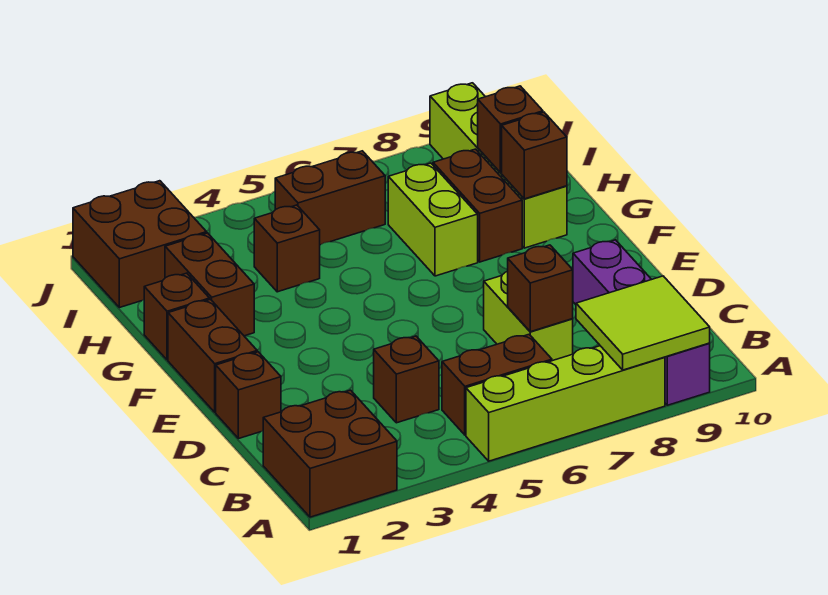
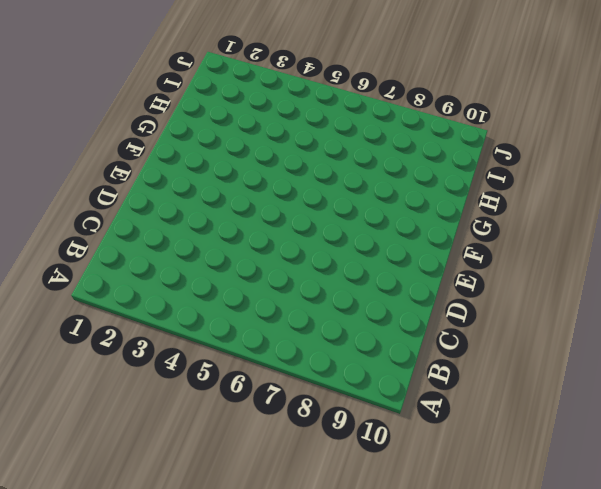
none -> brown 2x2 brick [263,390,397,517]
none -> lime 1x4 brick [466,346,665,461]
none -> purple 1x4 brick [573,240,710,405]

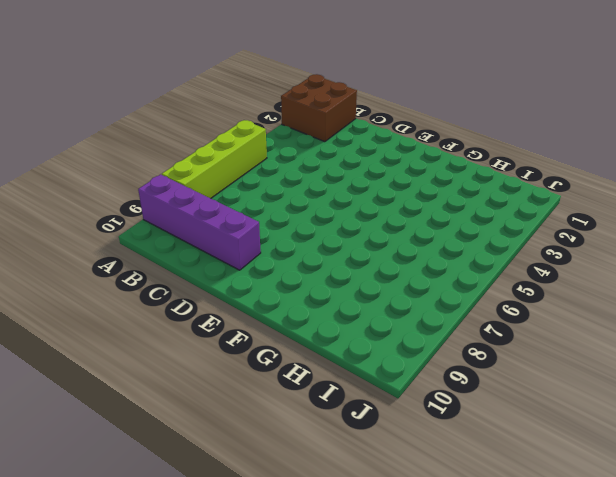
none -> brown 1x2 brick [442,334,552,435]
none -> brown 1x1 brick [374,336,439,423]
none -> lime 1x2 brick [484,271,573,361]

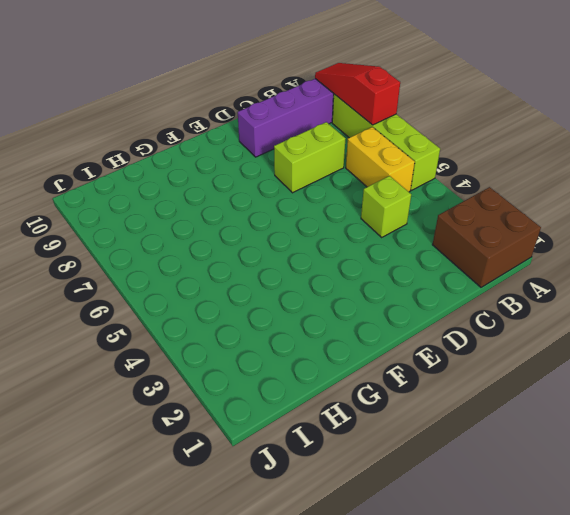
red 1x3 slope [315,63,400,125] -> lime 2x2 tile [576,276,710,370]
yellow 1x2 brick [346,127,415,192] -> brown 1x2 brick [442,334,552,435]
lime 1x1 brick [361,176,411,237] -> brown 1x1 brick [374,336,439,423]
none -> brown 1x1 brick [216,352,281,439]
none -> brown 1x2 brick [168,299,257,412]
none -> brown 1x1 brick [144,273,210,360]

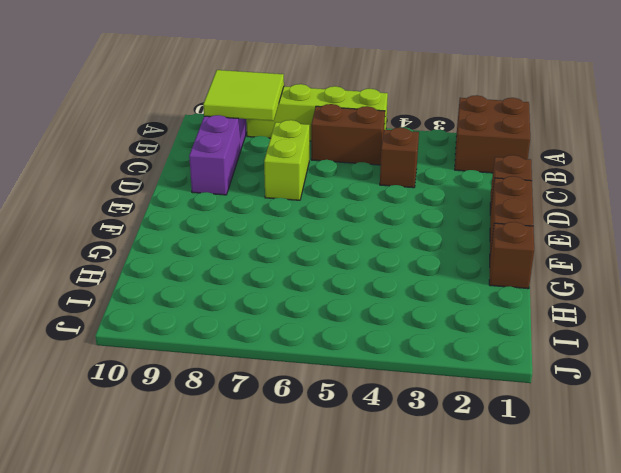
none -> brown 1x2 brick [165,233,254,336]
none -> lime 1x2 brick [388,163,478,276]
none -> brown 1x2 brick [433,149,522,262]

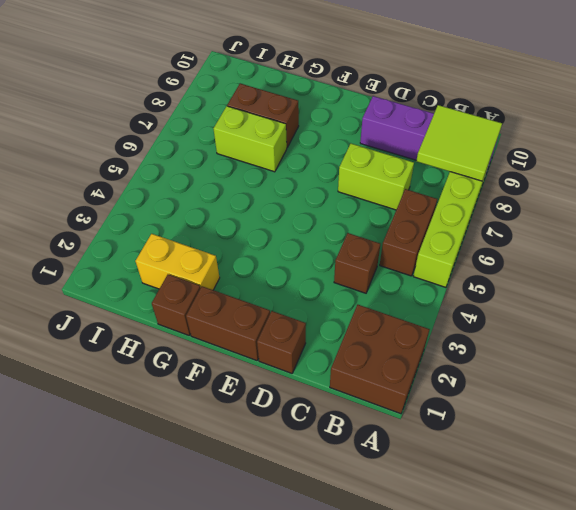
yellow 1x2 brick [135,234,220,290] -> brown 1x2 brick [165,233,254,336]
none -> lime 1x4 brick [430,83,567,248]
none -> brown 1x1 brick [254,205,320,292]
none -> brown 2x2 brick [73,181,207,308]

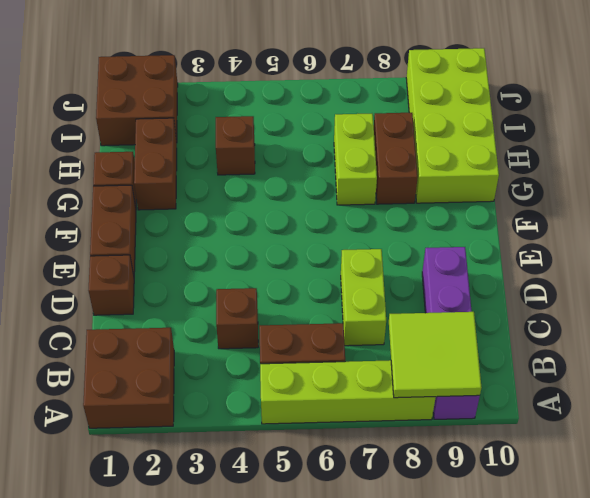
lime 2x4 brick [406,48,499,203] -> lime 1x4 brick [430,83,567,248]
none -> brown 1x2 brick [275,151,385,245]
none -> brown 1x1 brick [508,245,573,332]
none -> brown 1x1 brick [502,112,567,199]

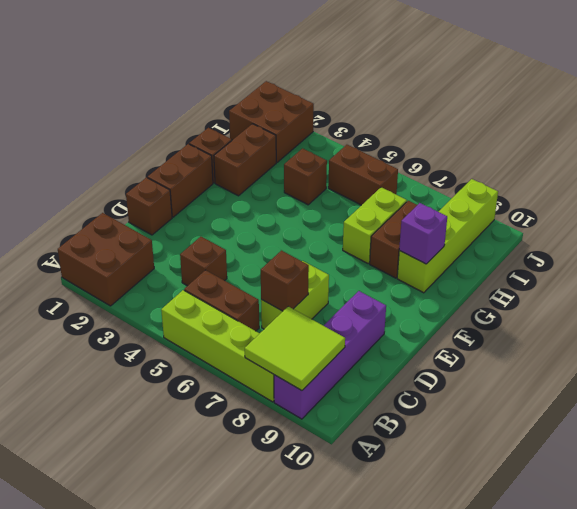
purple 1x1 brick [399,203,447,264] -> brown 1x1 brick [502,112,567,199]
none -> brown 1x1 brick [478,86,543,173]

